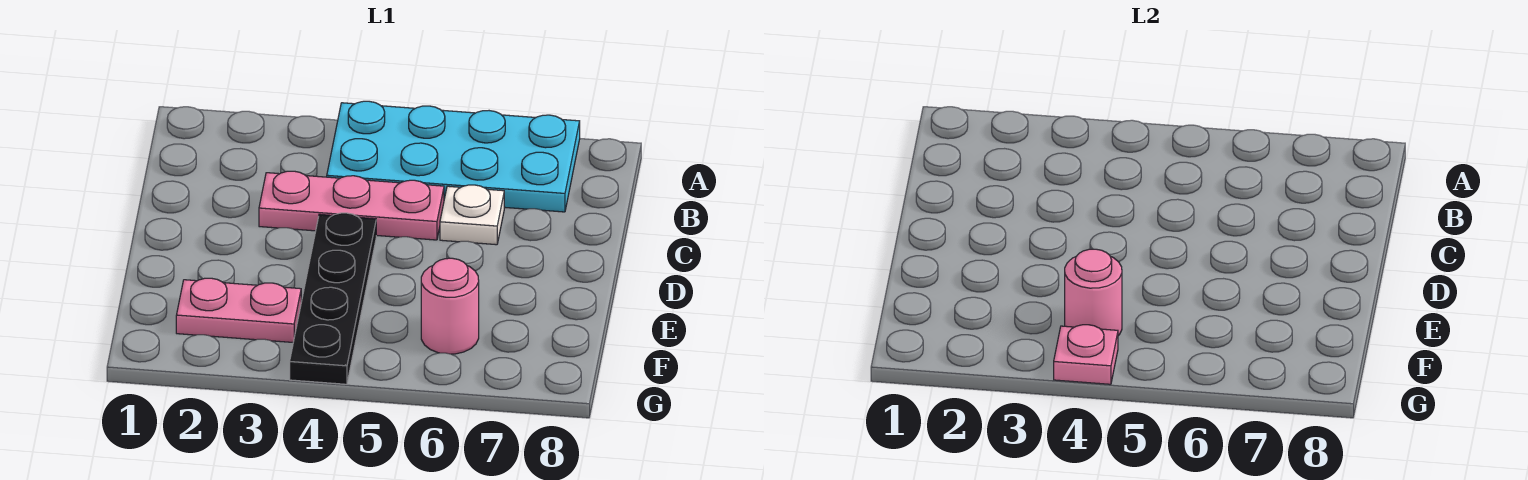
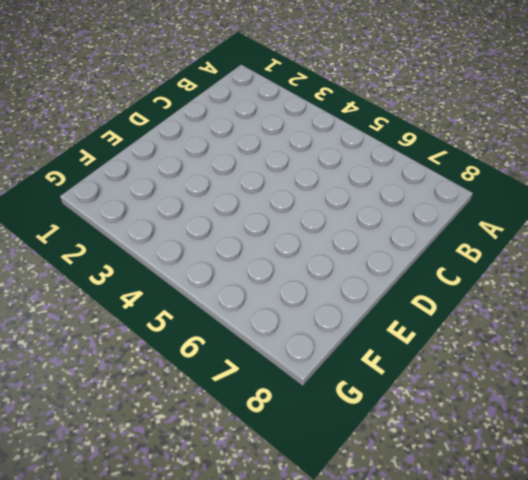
none -> cyan 2x4 plate [327,101,580,212]
none -> pink 1x3 plate [259,171,444,240]

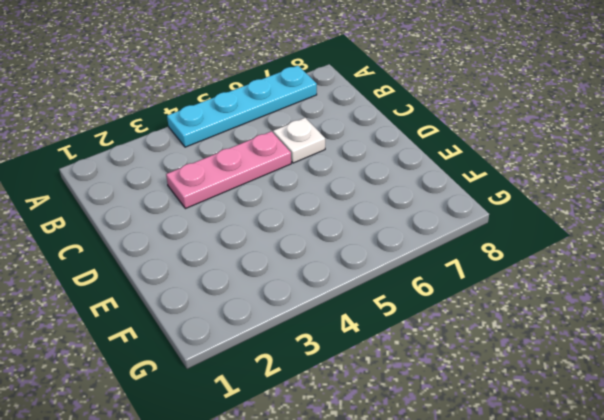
cyan 1x4 plate [167,66,317,147] -> cyan 2x4 plate [327,101,580,212]
none -> black 1x4 plate [290,213,376,384]
none -> pink 1x2 plate [176,278,301,342]

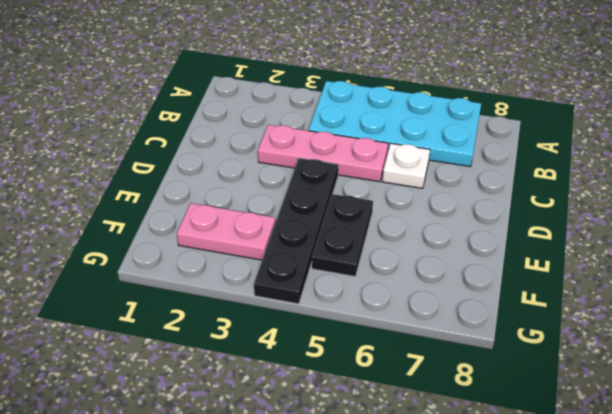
black 1x2 plate [312,194,373,276] -> none
none -> pink 1x1 round brick [421,258,479,354]
none -> pink 1x1 round brick [1065,249,1122,336]

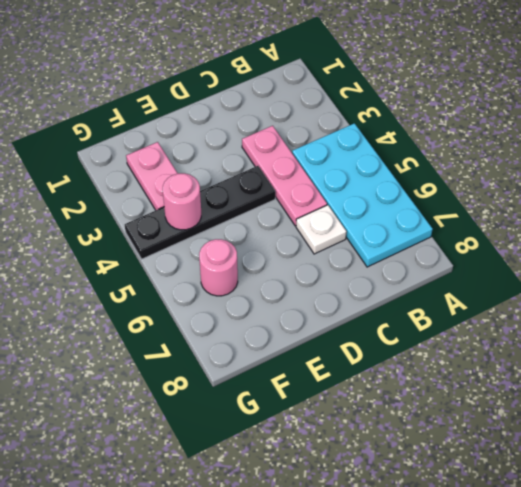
none -> pink 1x1 plate [1054,325,1118,384]

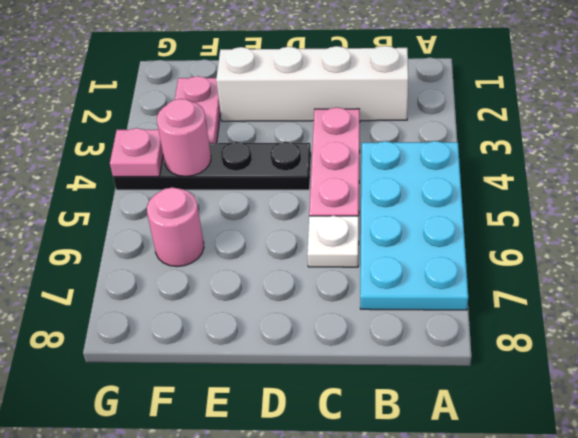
white 1x4 brick [216,46,408,121] -> none

